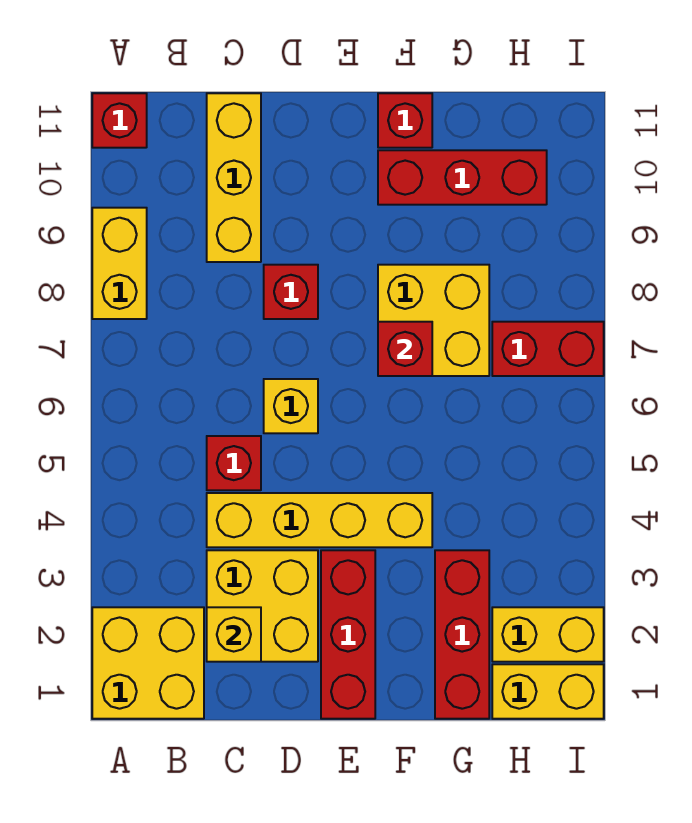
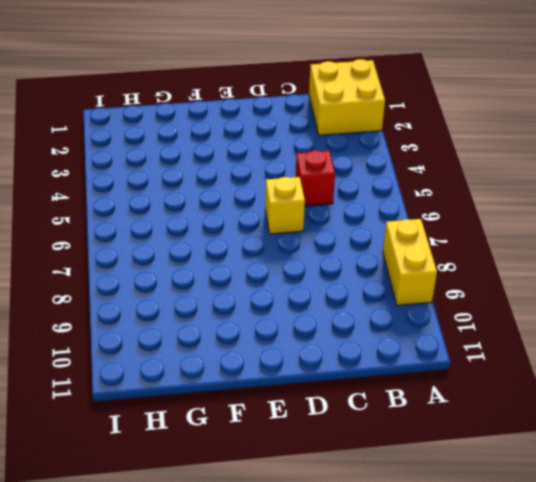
none -> red 1x1 brick [92,93,147,148]
none -> yellow 2x2 brick [207,550,318,662]
none -> yellow 1x4 brick [207,493,432,547]

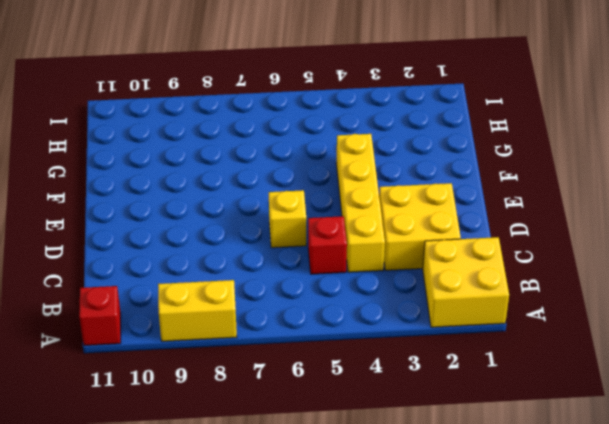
none -> yellow 1x3 brick [207,93,261,262]
none -> red 1x1 brick [264,265,318,319]
none -> red 1x3 brick [321,550,375,719]

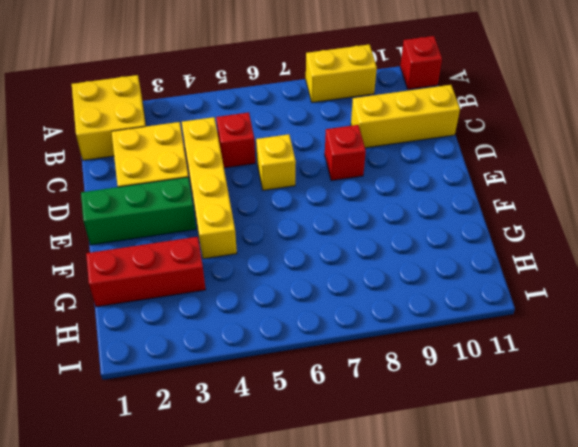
green 1x3 brick [81,177,196,245] -> red 1x3 brick [321,550,375,719]
none -> yellow 2x2 brick [378,265,489,376]
none -> red 1x3 brick [378,150,547,205]
none -> red 1x1 brick [378,93,432,148]

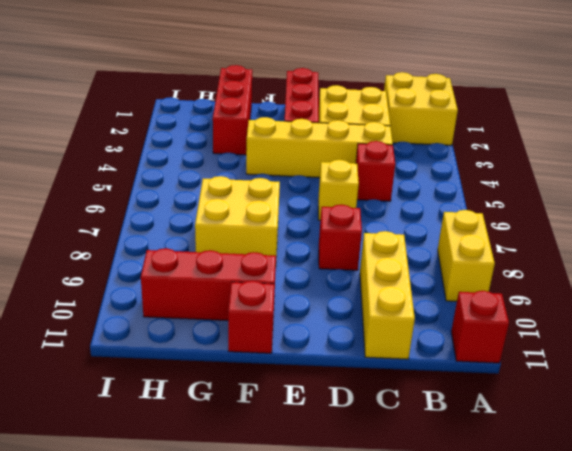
none -> yellow 1x2 brick [492,664,604,719]
none -> yellow 1x2 brick [492,607,604,662]
none -> red 1x2 brick [492,322,604,376]

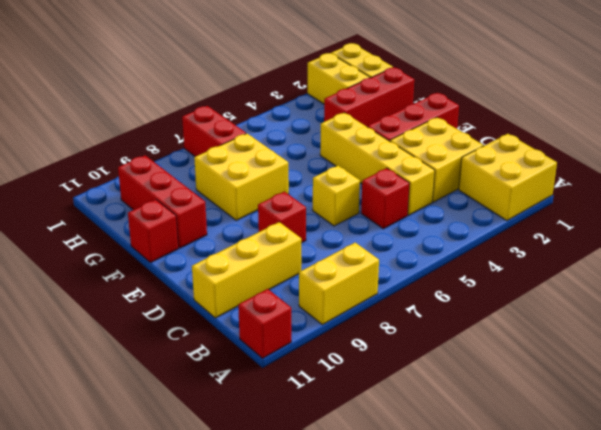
none -> yellow 1x1 brick [207,607,261,662]
none -> red 1x1 brick [378,322,432,376]

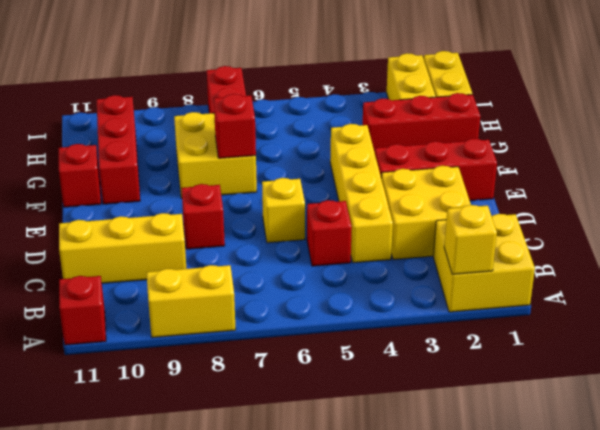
yellow 1x1 brick [444,205,497,274] -> yellow 1x1 brick moved to [207,607,261,662]

